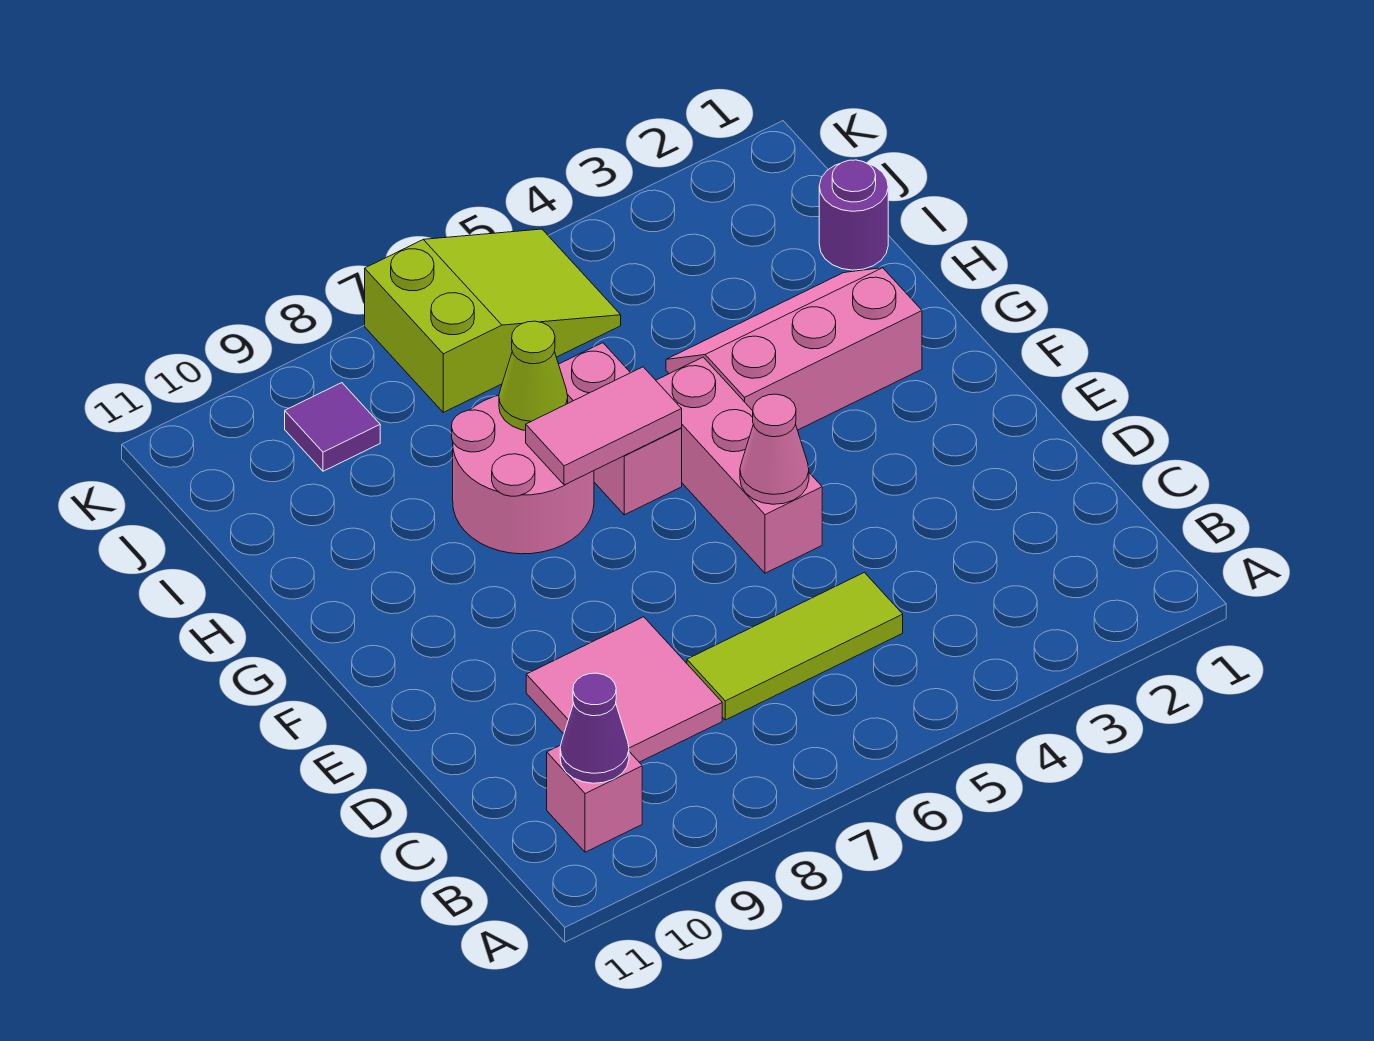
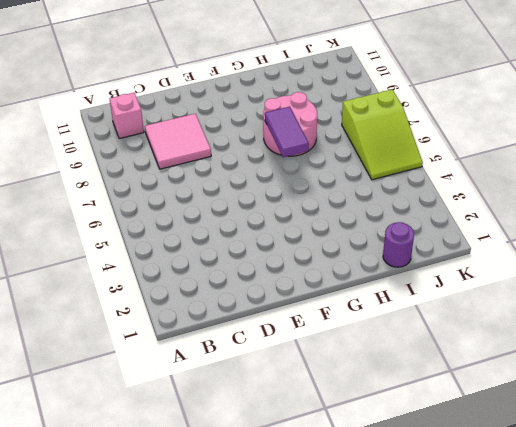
purple 1x2 tile [265,107,309,157] -> pink 1x2 tile [526,367,682,485]
none -> lime 1x3 tile [687,572,903,720]
none -> pink 1x3 brick [656,357,822,573]
none -> pink 2x3 slope [666,268,922,430]

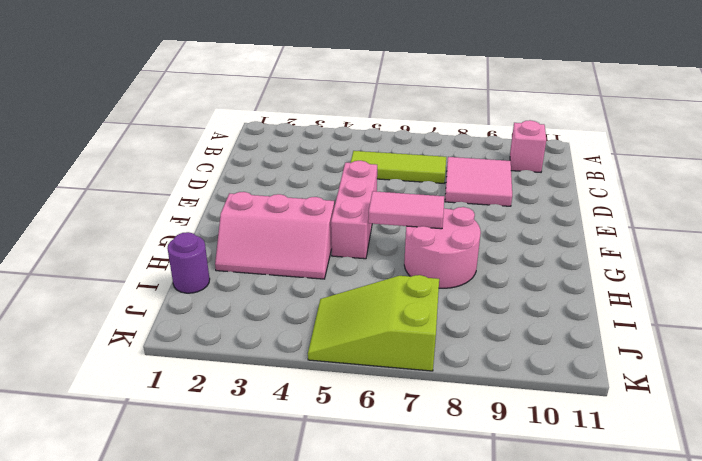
none -> pink 1x2 brick [559,343,682,515]
none -> purple 1x1 tile [285,383,380,471]
none -> purple 1x1 cone [560,673,629,783]

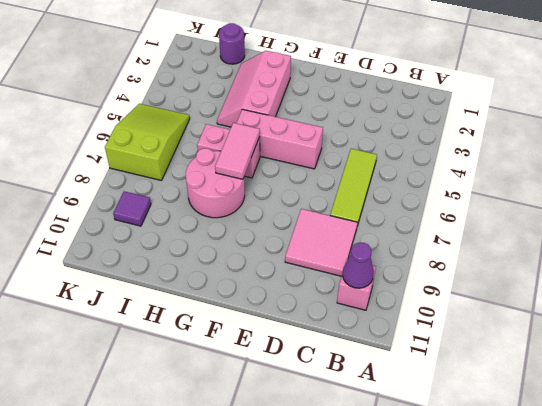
none -> pink 1x1 cone [740,394,809,504]
none -> lime 1x1 cone [499,321,568,431]

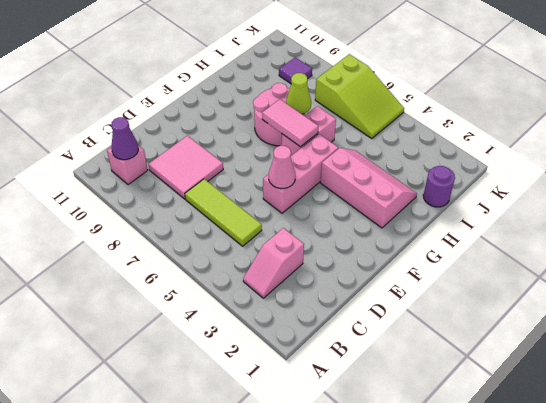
pink 1x2 slope [243,228,304,298] -> none

